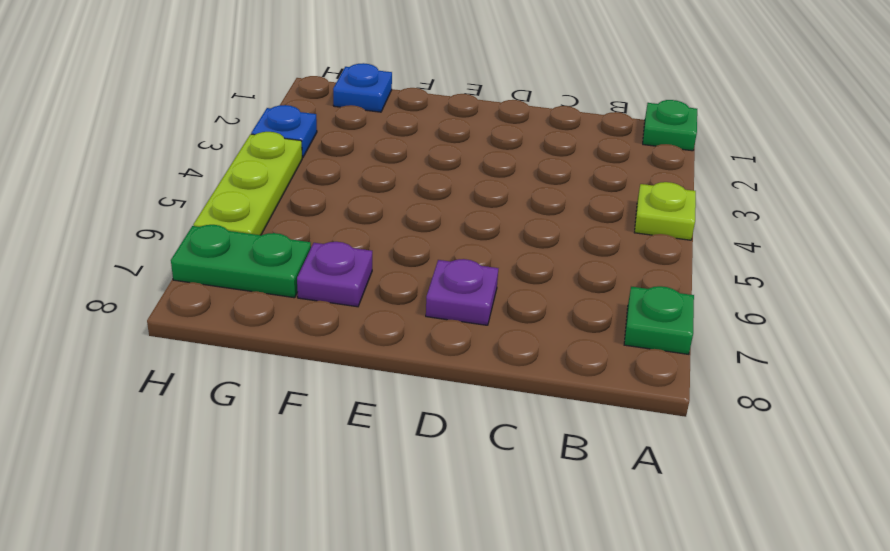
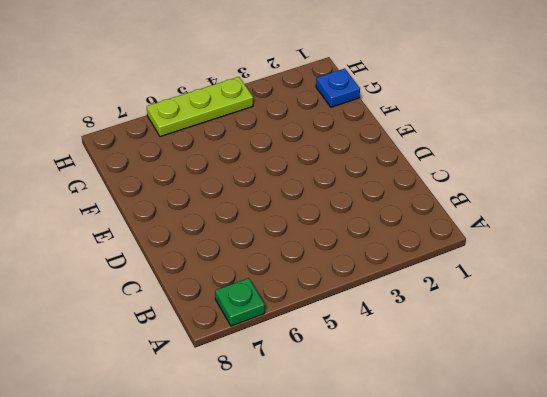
none -> green 1x1 plate [643,100,697,151]
none -> lime 1x1 plate [634,182,696,240]

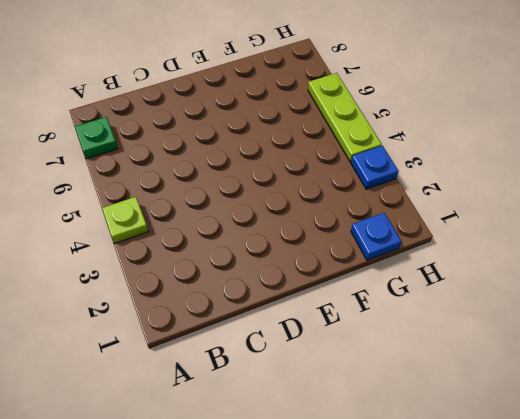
none -> green 1x1 plate [643,100,697,151]
none -> purple 1x1 plate [426,259,498,325]

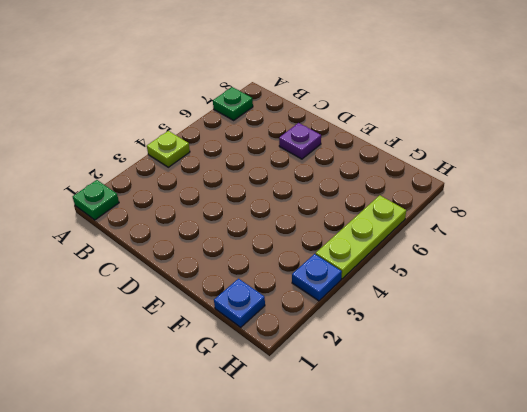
none -> purple 1x1 plate [297,242,372,307]
none -> green 1x2 plate [171,225,311,298]

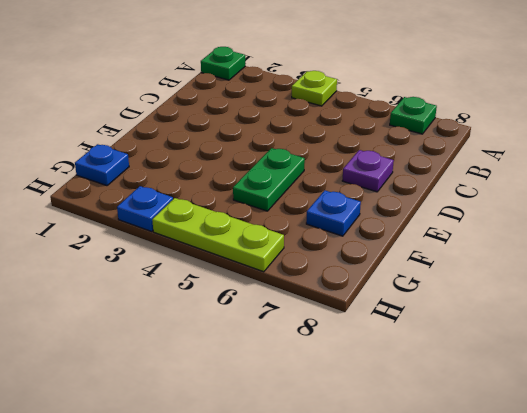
green 1x2 plate [233,148,305,211] -> green 1x2 plate moved to [171,225,311,298]
blue 1x1 plate [306,190,361,236] -> purple 1x1 plate [297,242,372,307]

